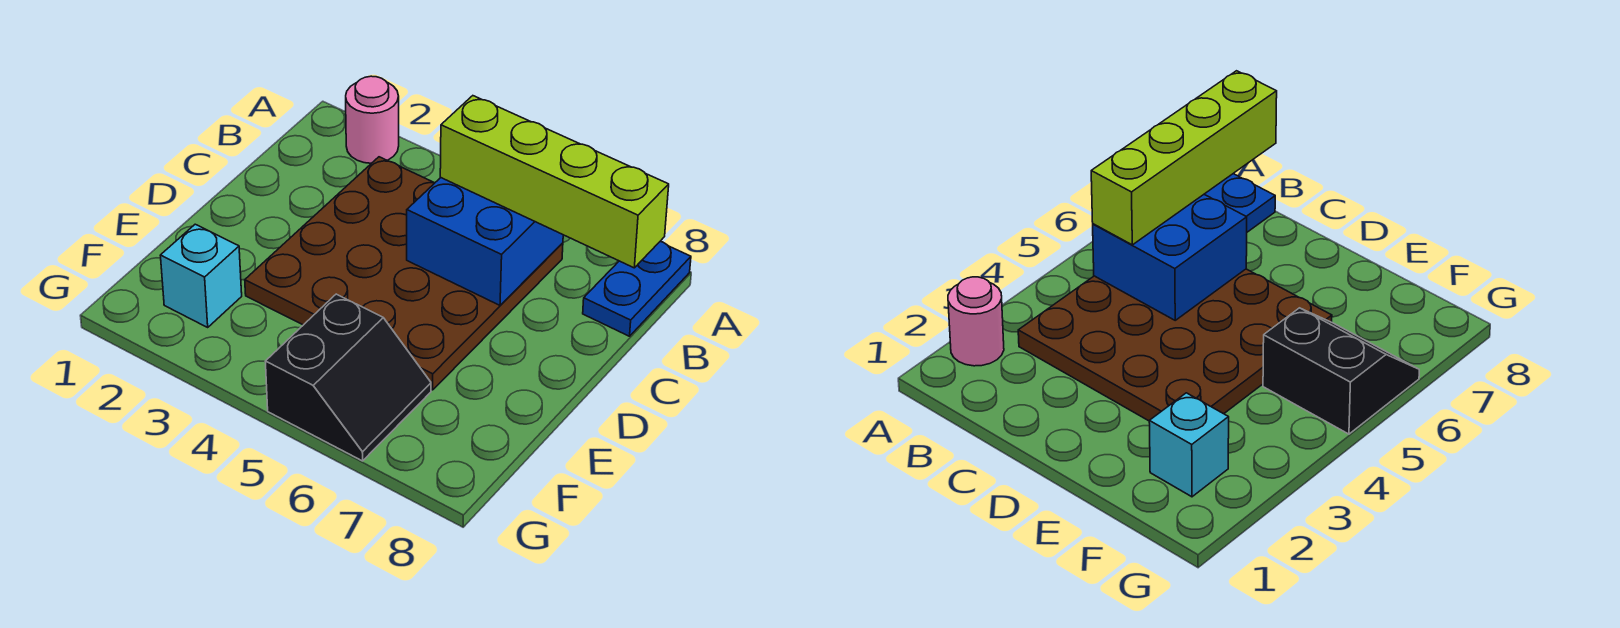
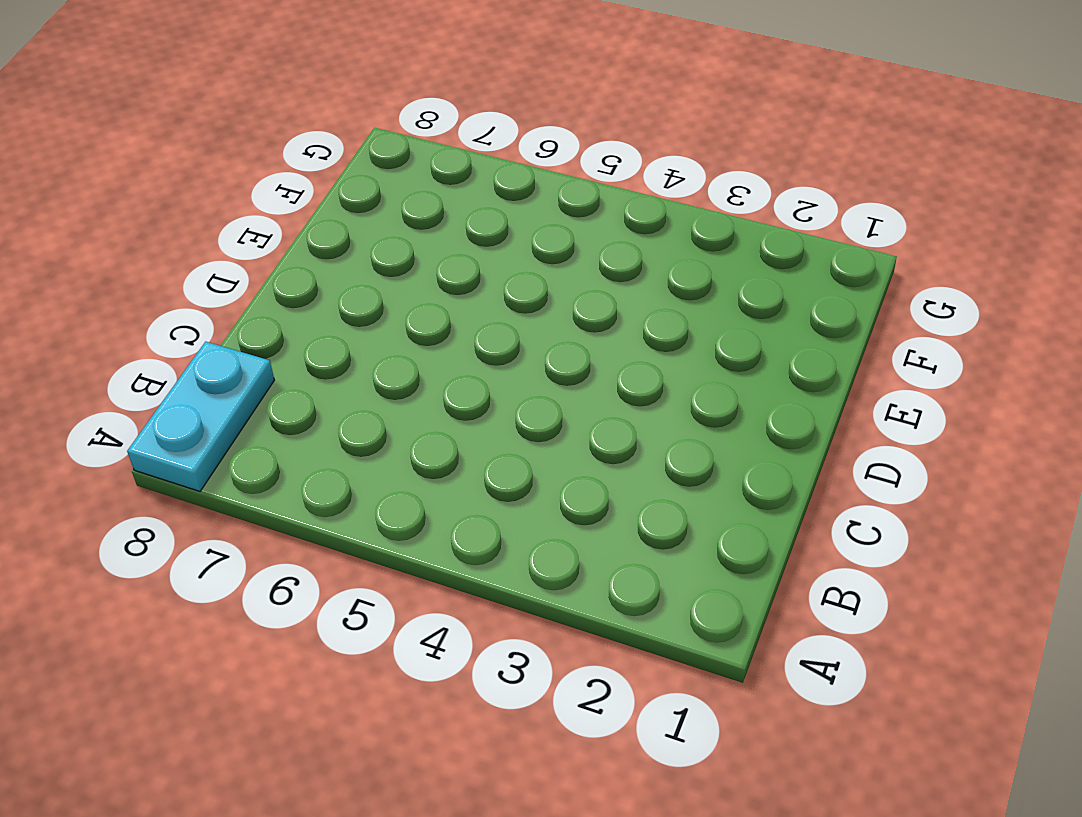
cyan 1x2 plate [127,342,274,491] -> blue 1x2 plate [583,241,691,336]
none -> pink 1x1 round brick [346,76,399,163]
none -> brown 4x4 plate [245,157,563,390]

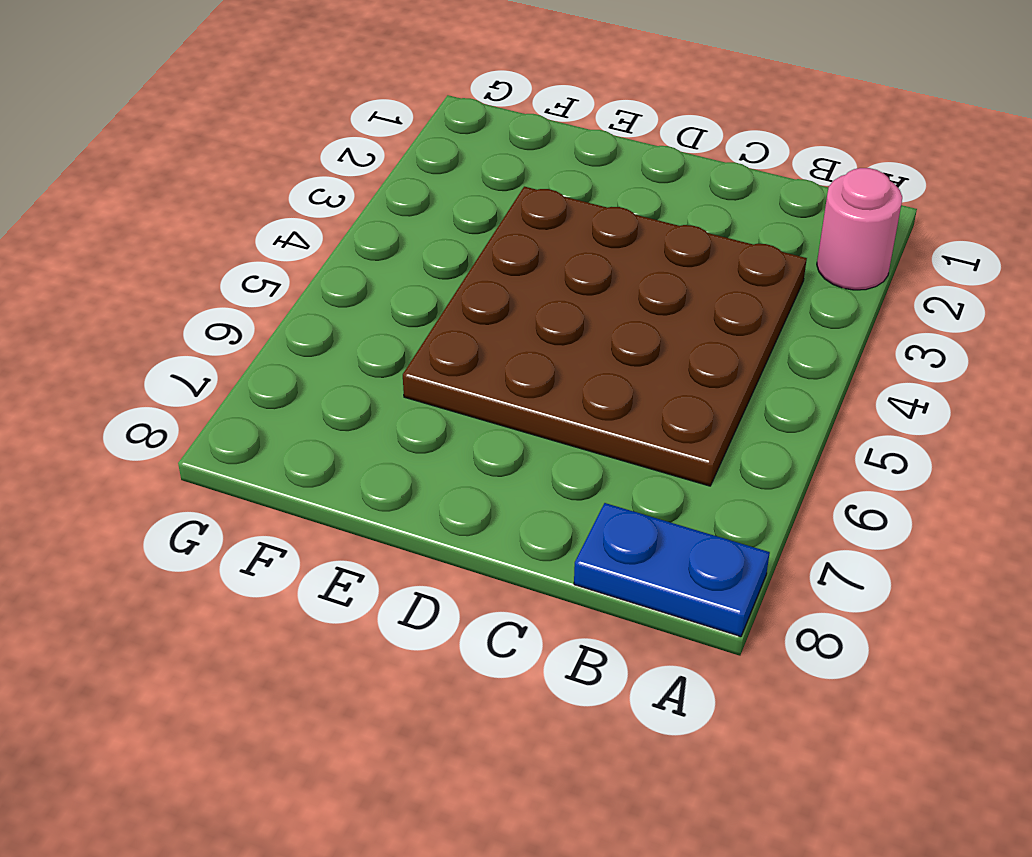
none -> cyan 1x1 brick [160,224,242,327]
none -> black 2x2 slope [265,294,431,461]

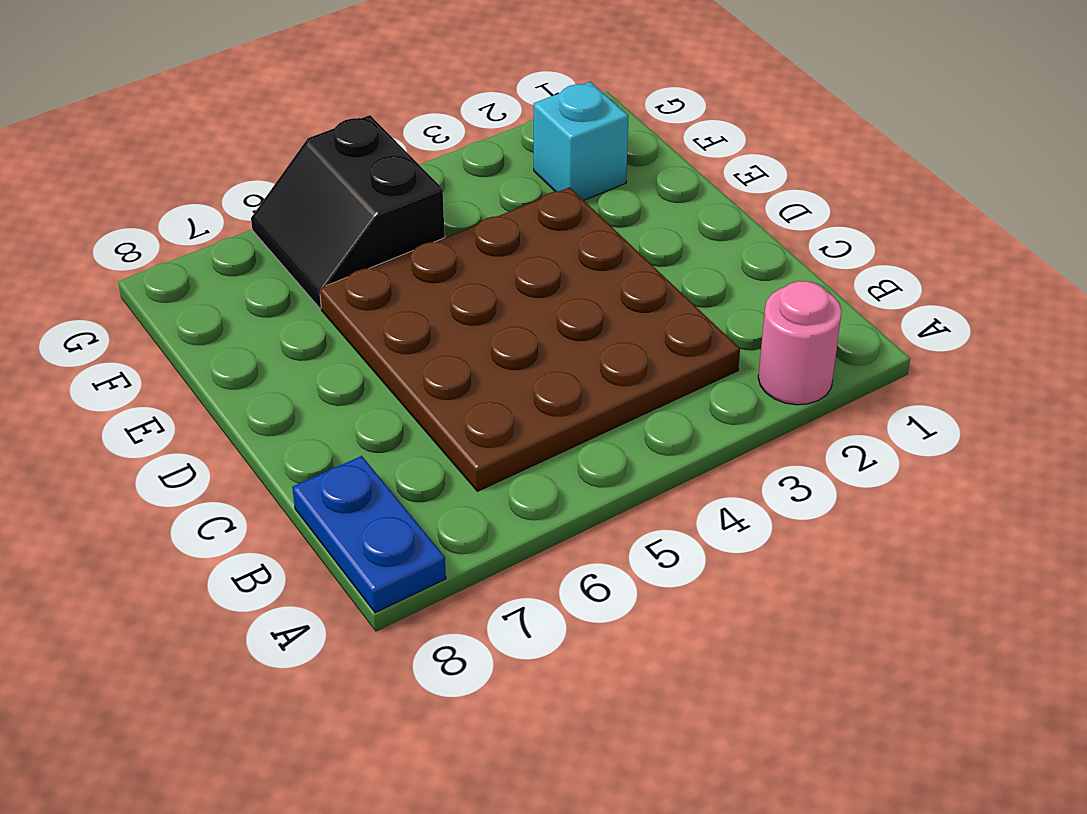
none -> blue 2x2 brick [407,178,563,305]
none -> lime 1x4 brick [440,96,669,268]

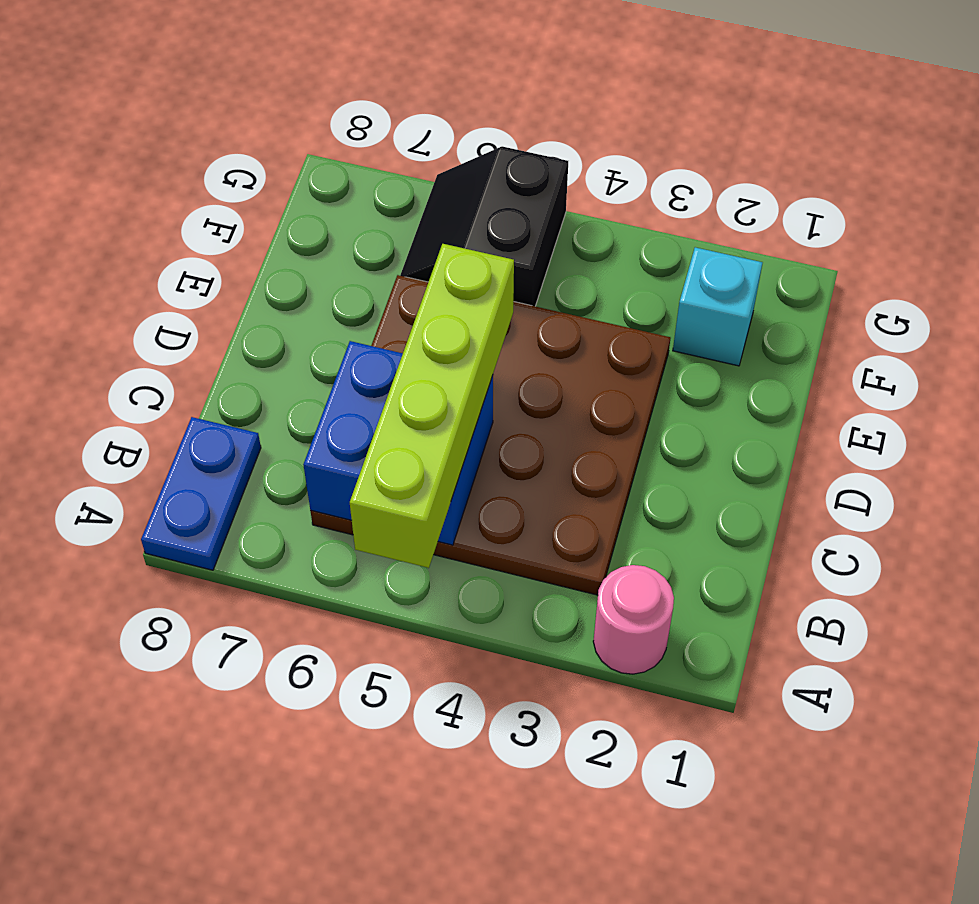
lime 1x4 brick [350,244,514,568] -> lime 1x4 brick turned to [440,96,669,268]

